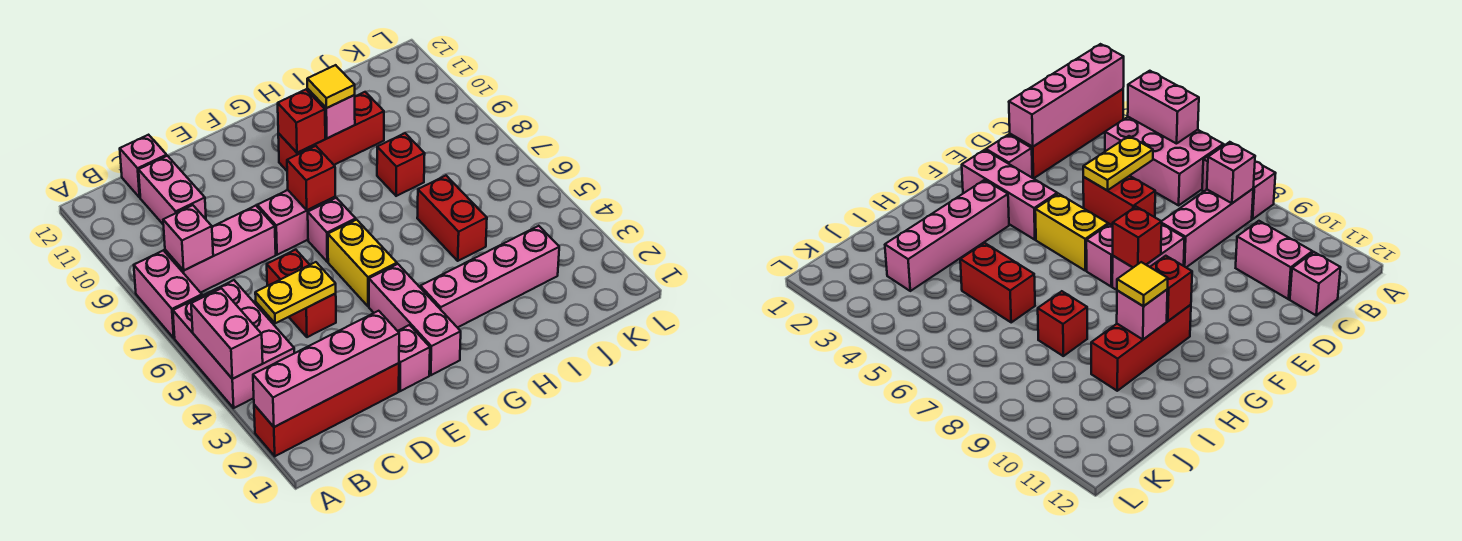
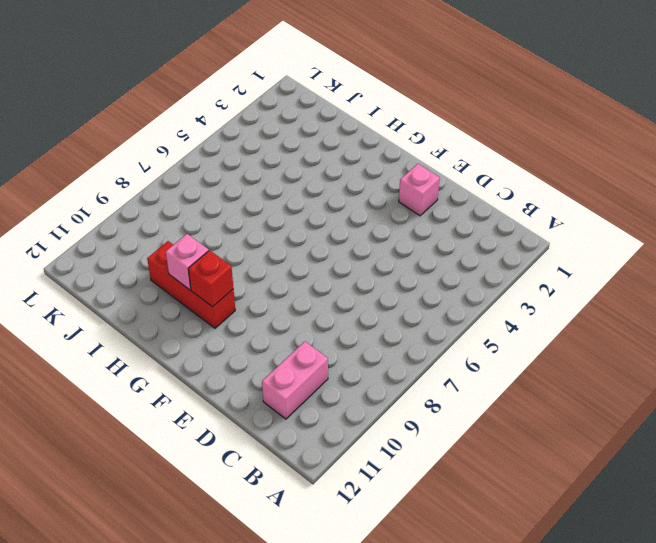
none -> red 1x4 brick [254,363,399,456]
none -> pink 2x3 brick [173,280,294,408]
none -> pink 1x2 brick [134,250,202,338]

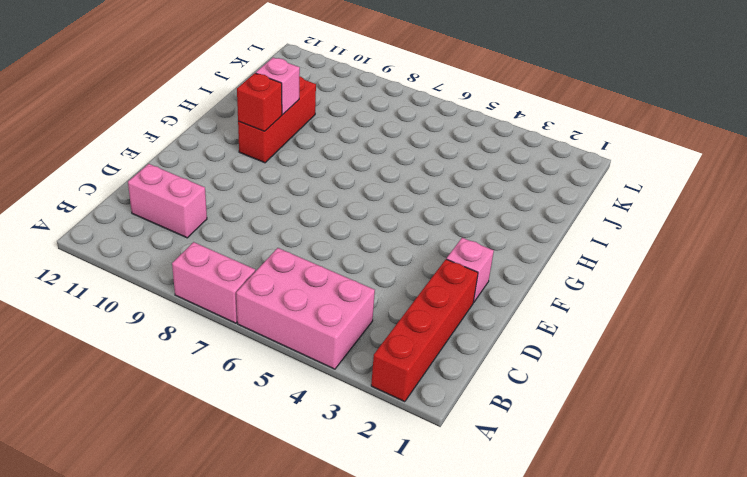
none -> pink 1x3 brick [165,206,276,293]
none -> pink 1x1 brick [120,135,167,197]
none -> red 1x2 brick [267,250,336,337]

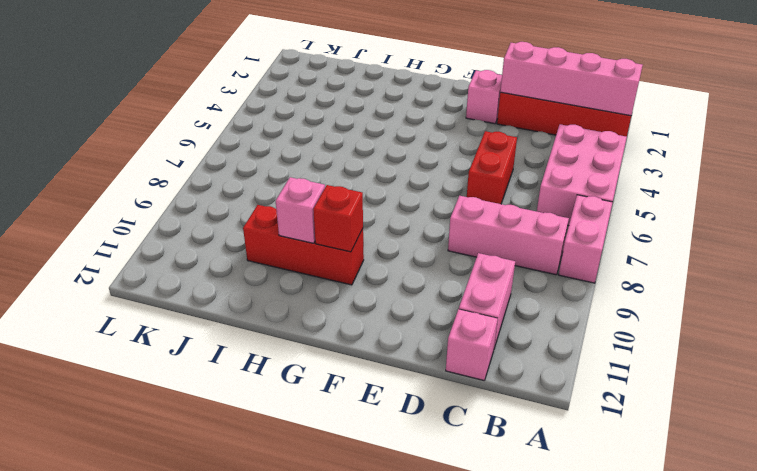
none -> pink 1x2 brick [257,190,335,255]
none -> pink 1x3 brick [369,264,461,375]
none -> yellow 1x2 brick [328,220,397,306]

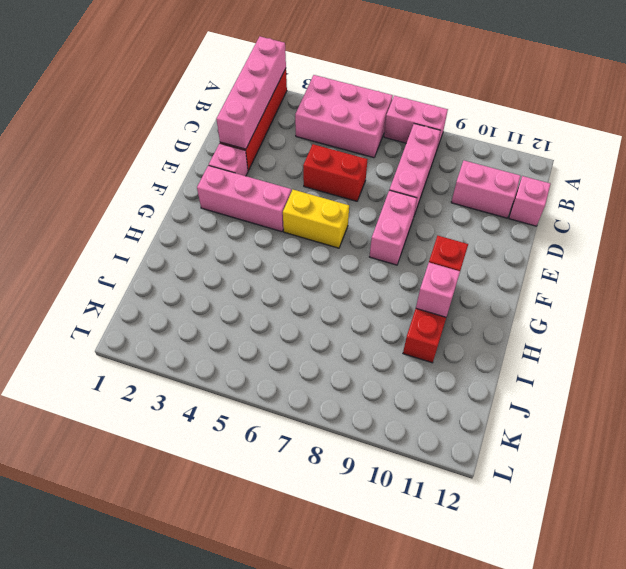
none -> pink 1x1 brick [308,198,356,262]
none -> pink 1x4 brick [420,226,559,328]
none -> red 1x2 brick [417,176,487,261]

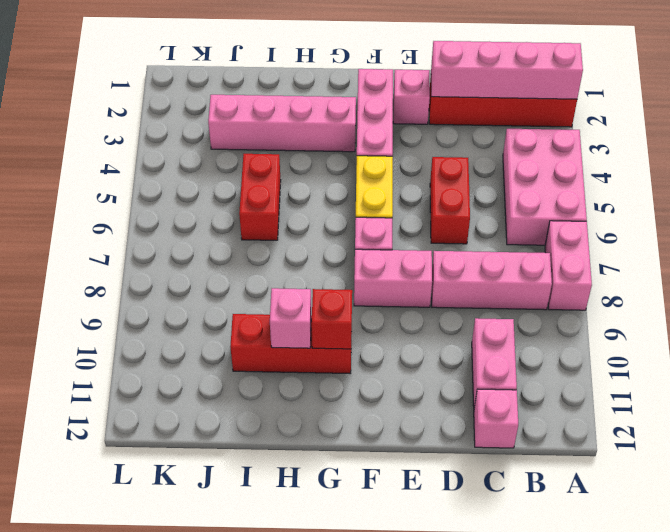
none -> red 1x1 brick [377,133,425,196]
none -> pink 1x2 brick [191,288,263,379]
none -> pink 1x1 brick [163,205,213,270]

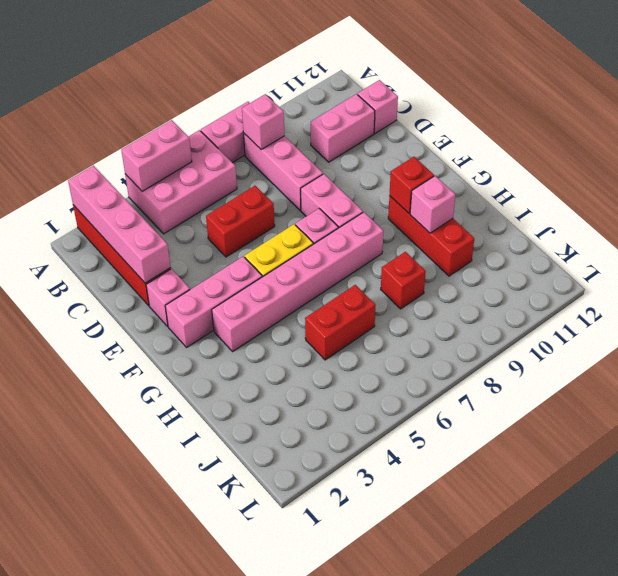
pink 1x6 brick [212,212,383,351] -> pink 1x4 brick [420,226,559,328]
none -> yellow 1x2 plate [255,262,336,323]
none -> red 1x1 brick [287,146,335,210]
none -> yellow 1x1 tile [307,65,355,108]

